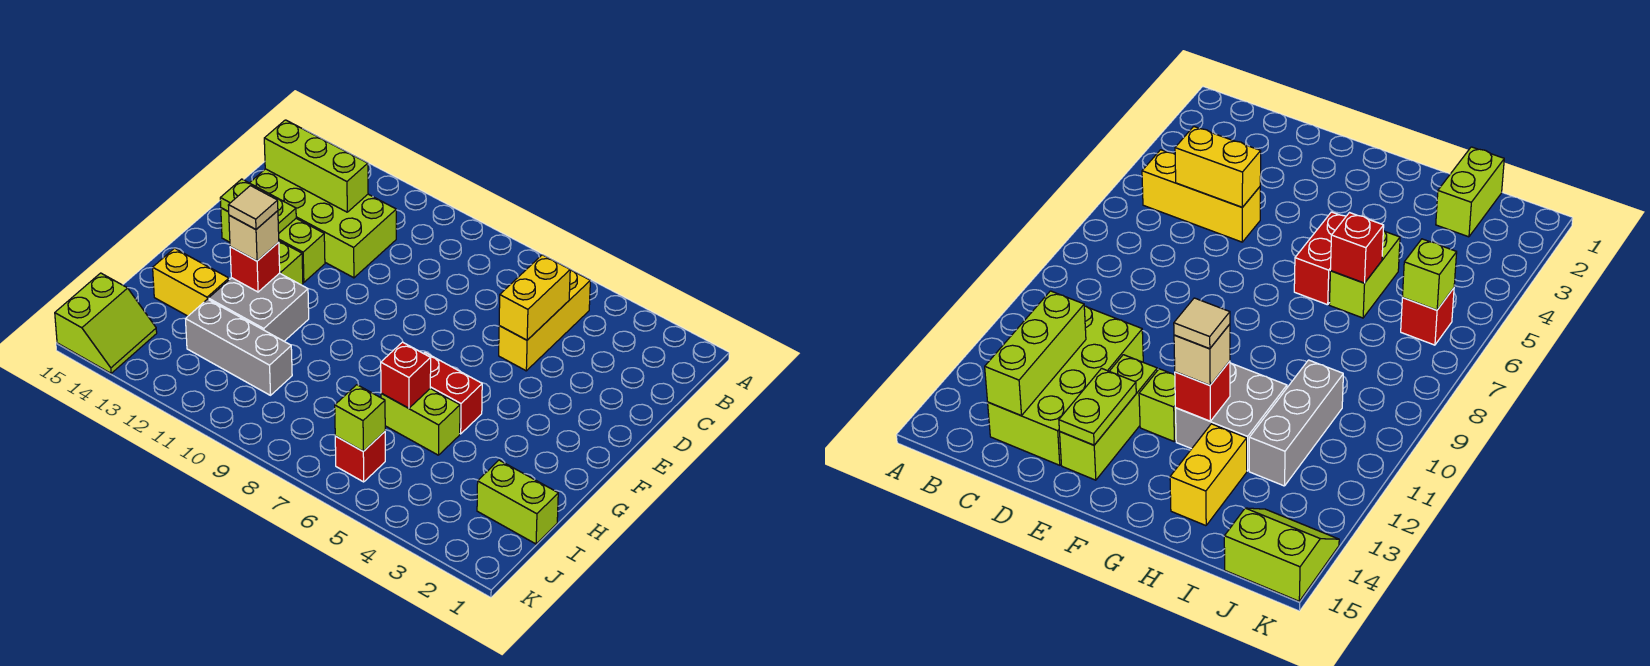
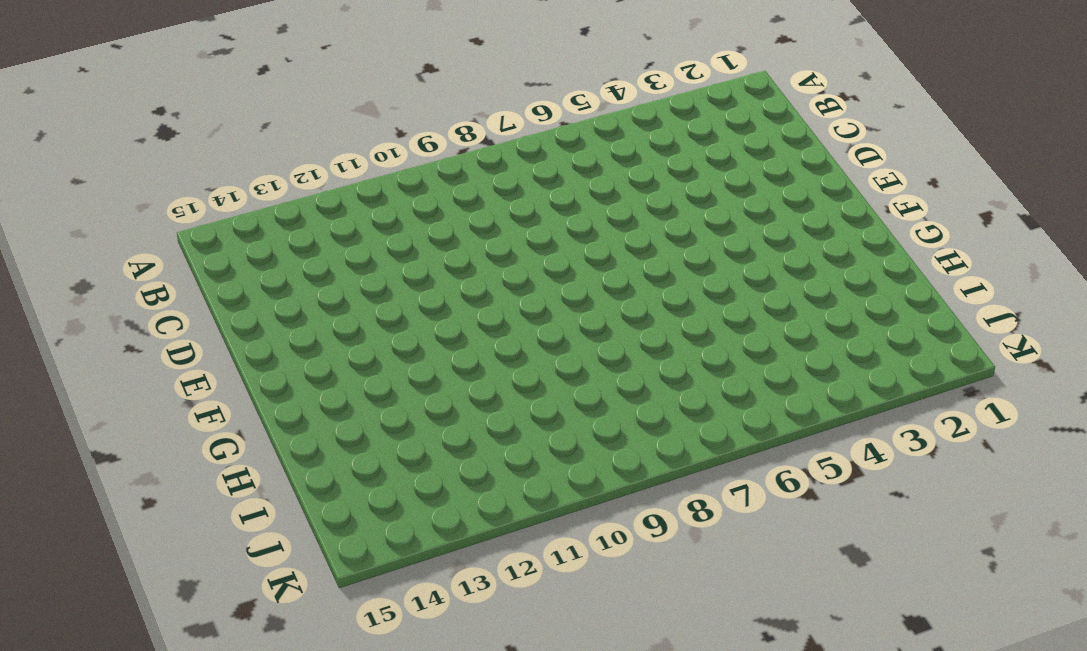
none -> yellow 1x3 brick [499,270,590,371]
none -> lime 2x4 brick [250,169,396,278]
none -> lime 1x3 brick [221,208,325,282]

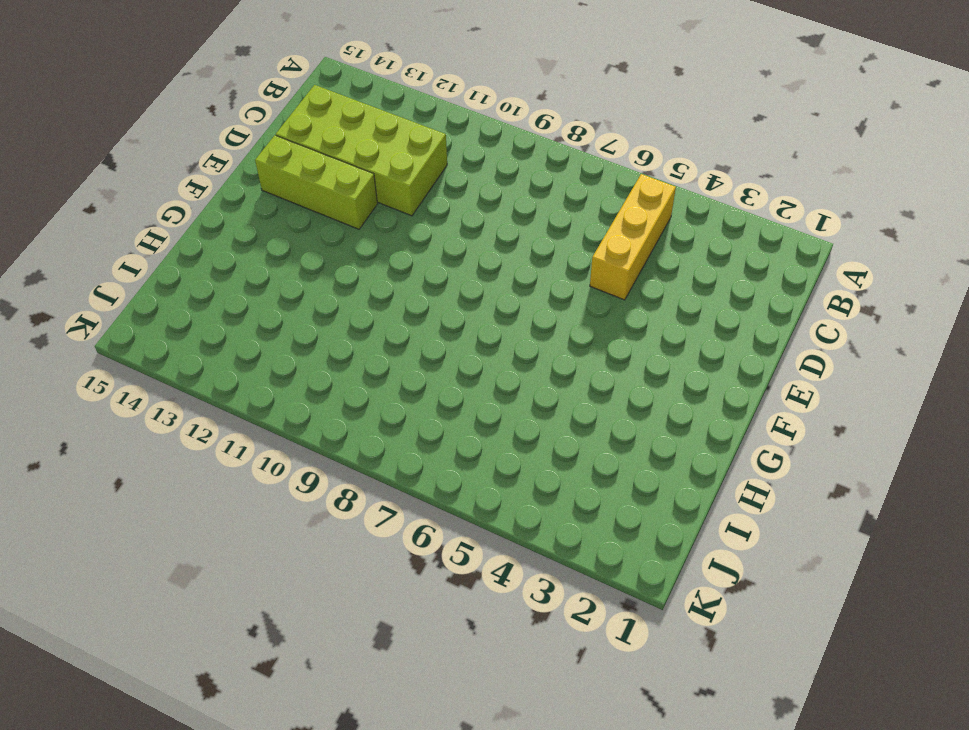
none -> lime 1x1 brick [279,241,303,285]
none -> red 1x2 brick [424,353,482,434]
none -> grey 2x2 brick [209,273,309,341]

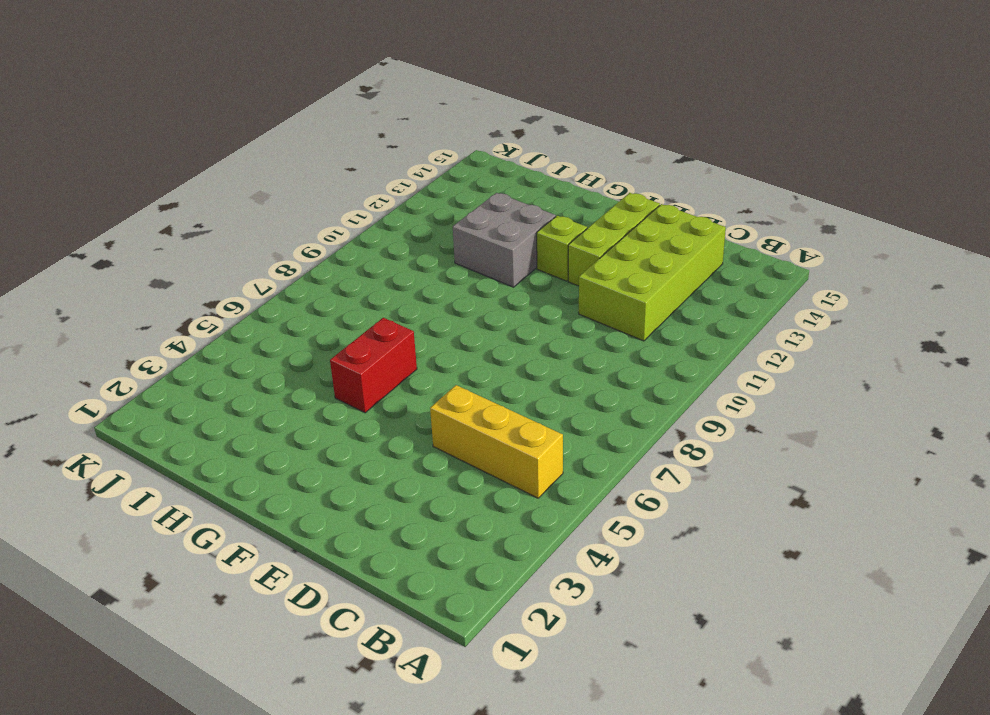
none -> lime 1x2 brick [381,389,460,455]
none -> yellow 1x2 brick [153,248,229,316]
none -> lime 1x2 brick [477,460,558,544]

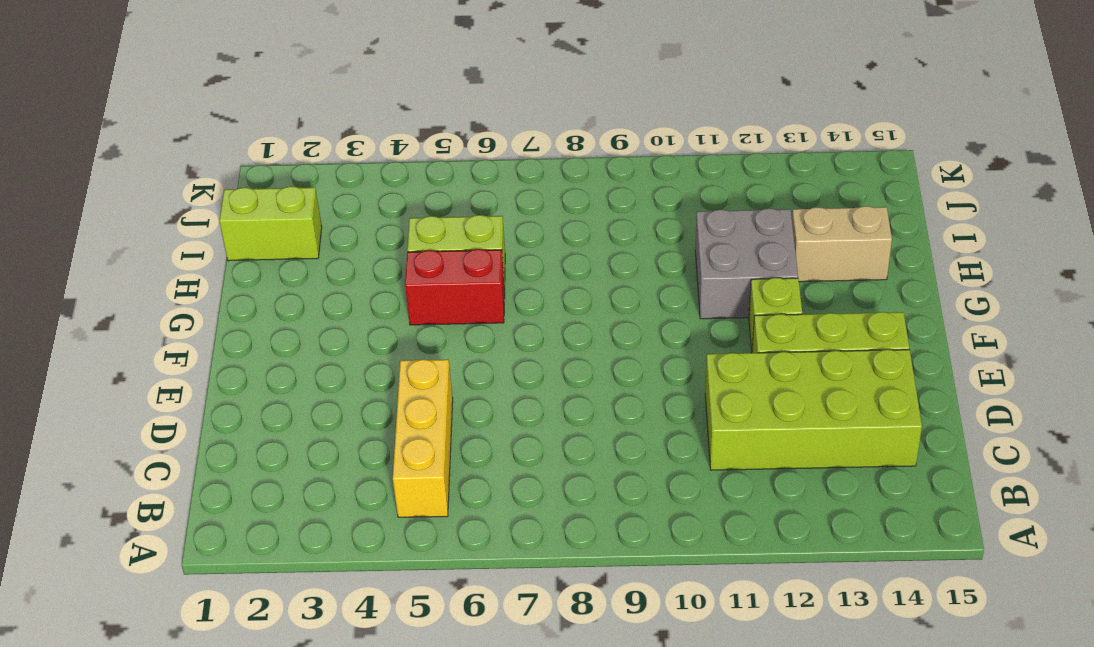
tan 1x2 brick [792,206,892,282] -> yellow 1x2 brick [153,248,229,316]
none -> grey 1x3 brick [186,299,292,395]
none -> red 1x1 brick [335,432,385,482]
none -> lime 2x2 slope [55,273,157,373]

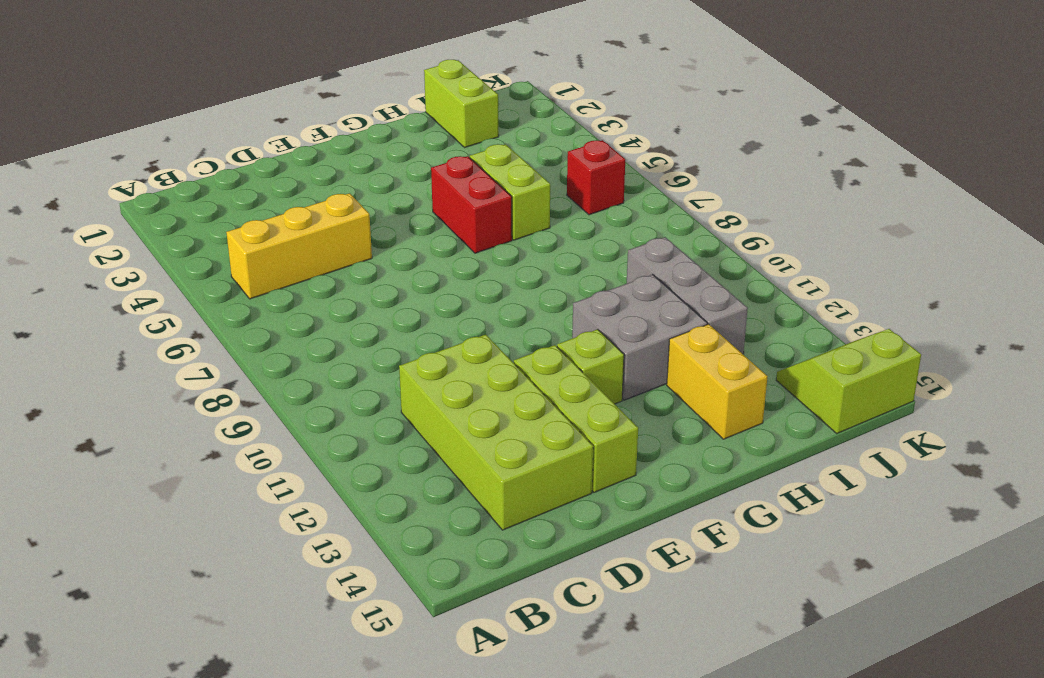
none -> yellow 1x2 brick [499,255,570,340]
none -> lime 1x3 brick [264,120,368,212]
none -> lime 1x2 plate [220,179,296,233]

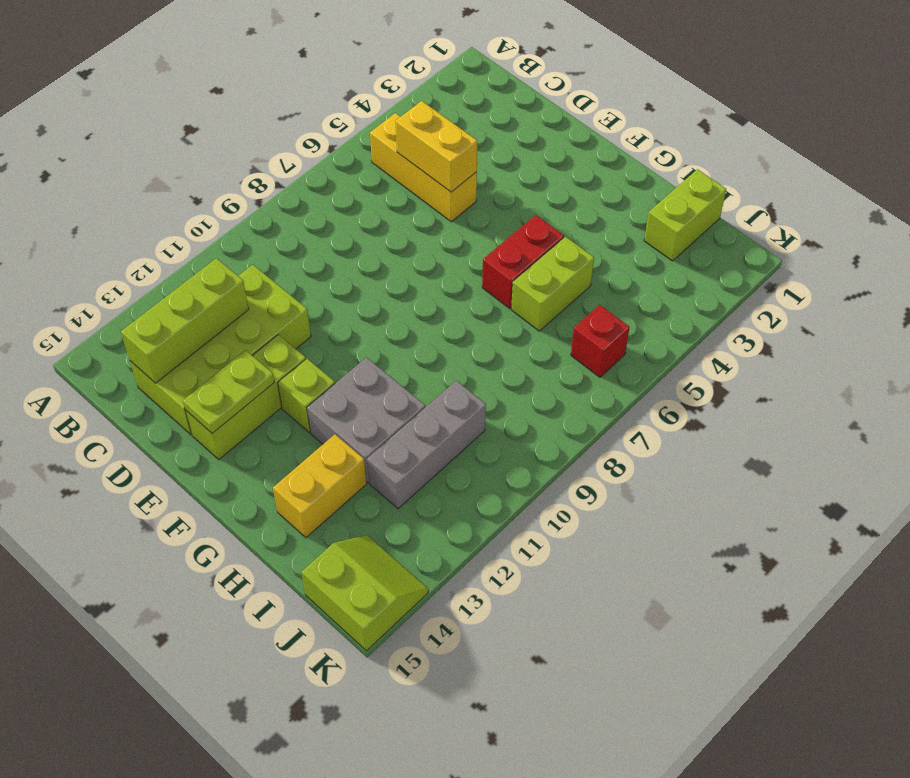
none -> red 1x1 brick [230,242,280,292]
none -> red 1x1 brick [381,342,431,408]
none -> lime 1x1 brick [335,385,385,451]

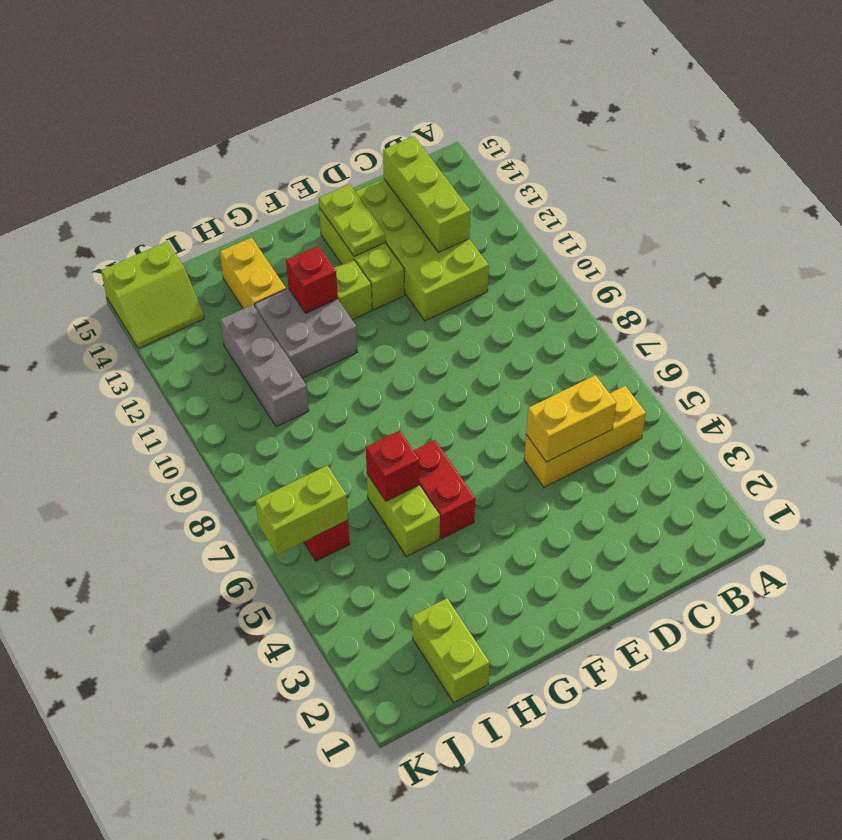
lime 1x2 brick [256,465,348,555] -> lime 1x1 brick [335,385,385,451]
none -> tan 1x1 brick [229,211,279,261]
none -> tan 1x1 tile [228,186,278,229]

